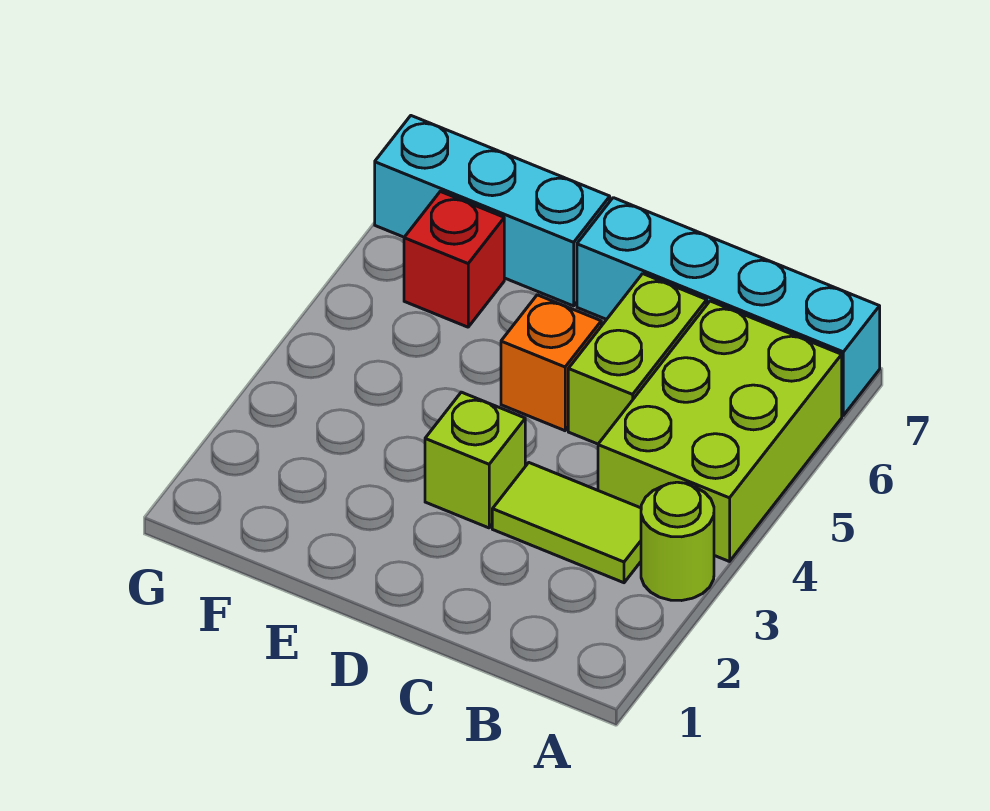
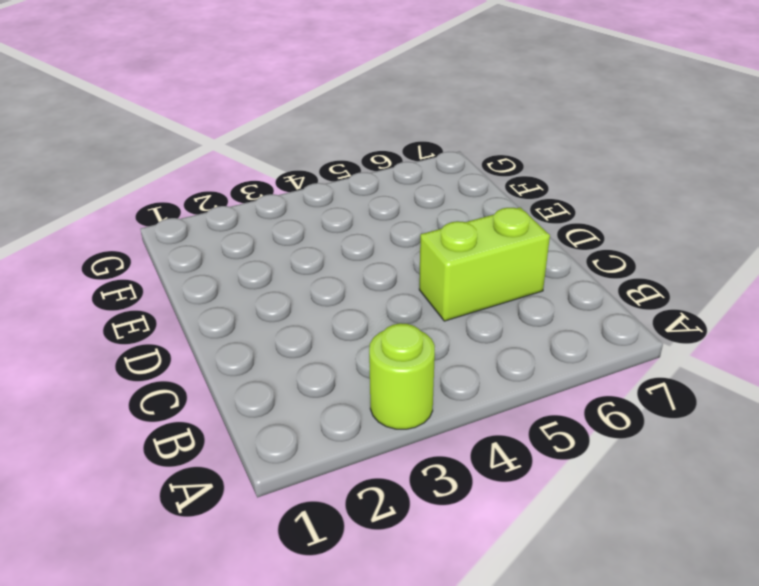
none -> lime 2x3 brick [598,301,842,562]
none -> cyan 1x4 brick [577,198,880,415]

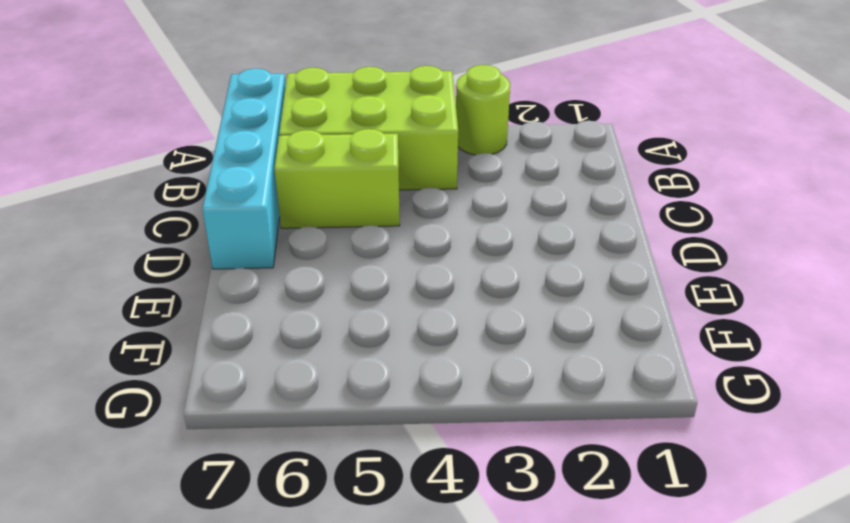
none -> lime 1x2 tile [492,463,641,583]
none -> lime 1x1 brick [425,392,525,528]

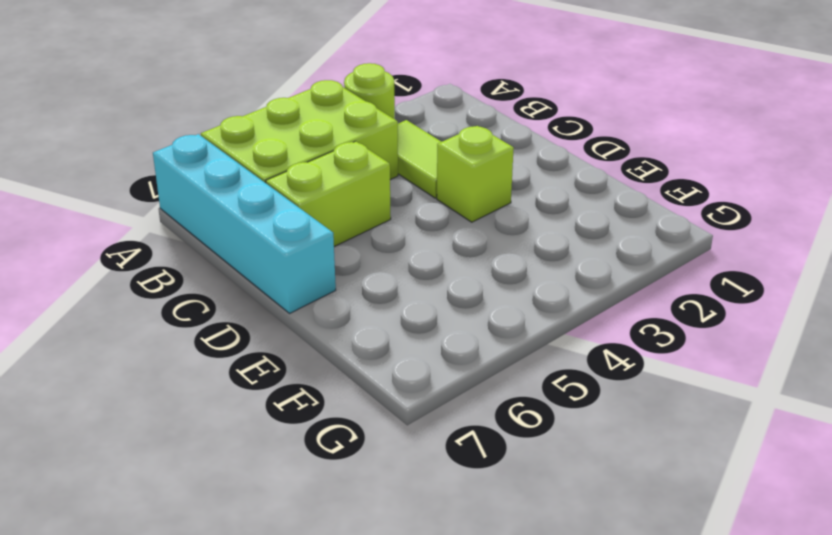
none -> orange 1x1 brick [501,295,601,431]
none -> cyan 1x3 brick [375,116,610,306]

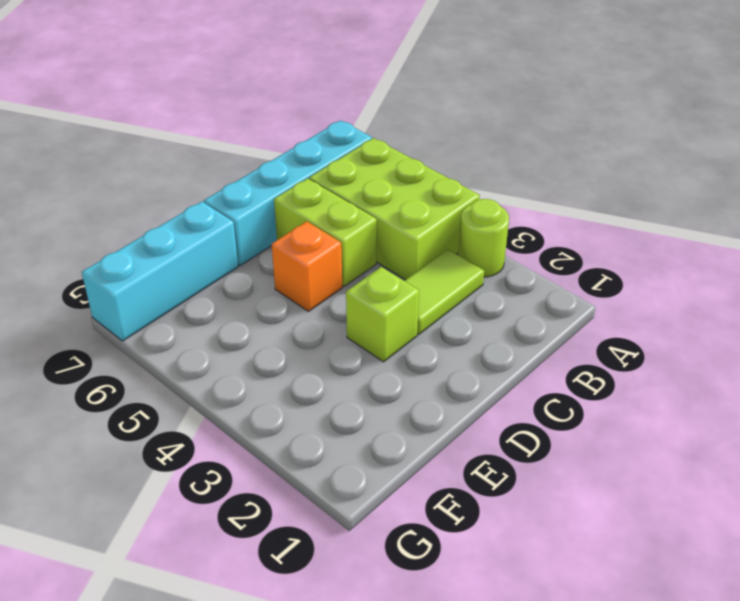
none -> red 1x1 brick [404,191,504,327]

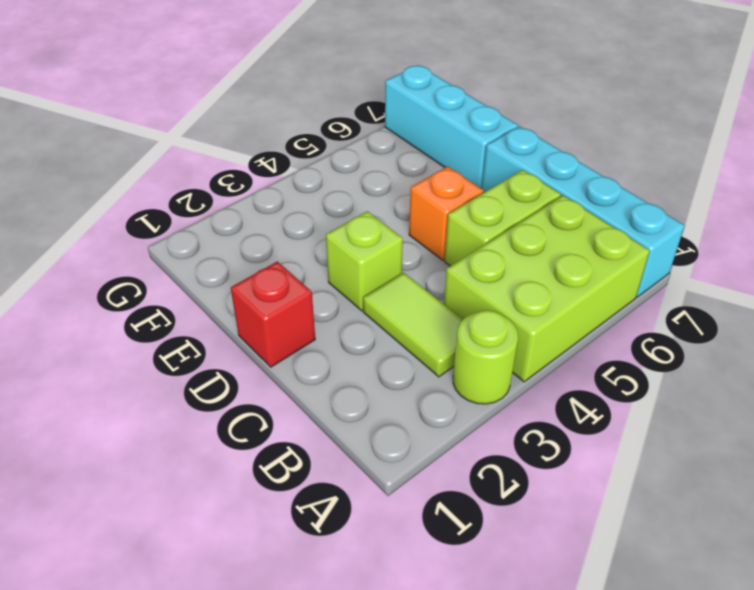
red 1x1 brick [231,261,315,367] -> red 1x1 brick moved to [404,191,504,327]

